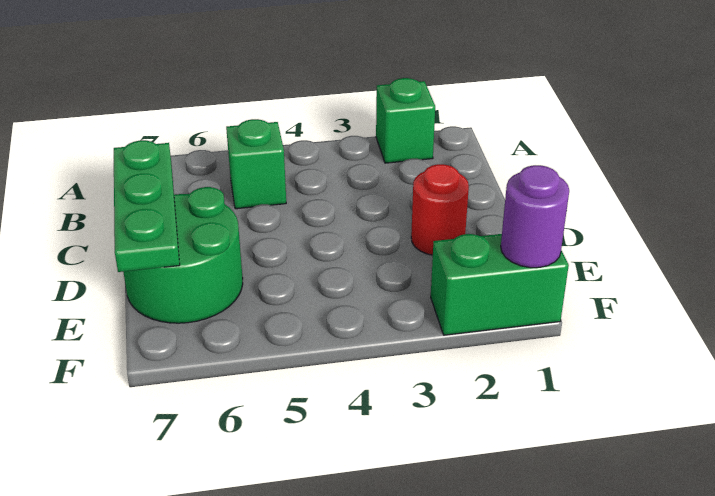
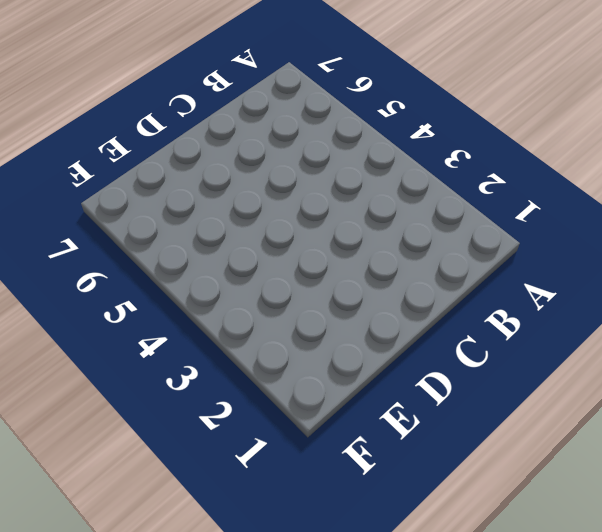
none -> green 1x1 brick [376,78,435,163]
none -> green 1x1 brick [226,119,286,209]

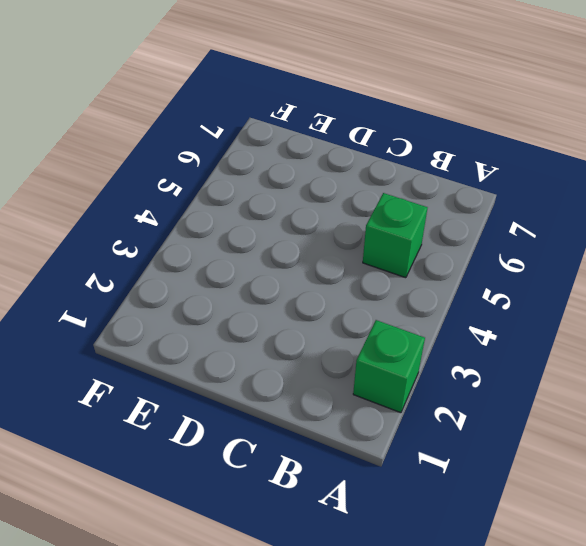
none -> red 1x1 round brick [411,164,469,255]
none -> green 2x2 round brick [124,187,243,323]

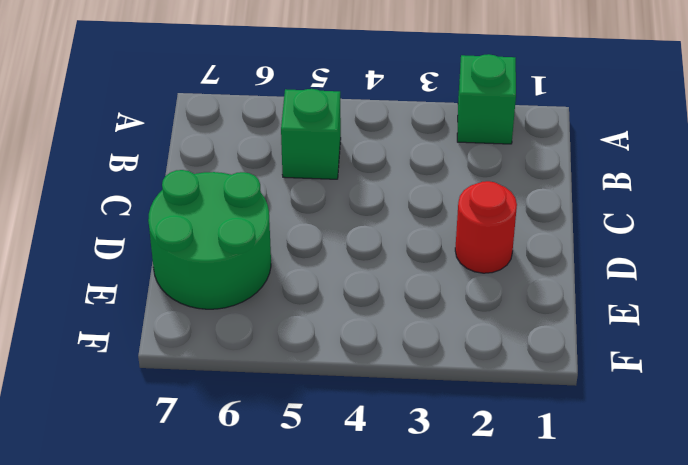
none -> green 1x2 brick [431,234,569,335]
none -> green 1x3 plate [114,140,180,272]

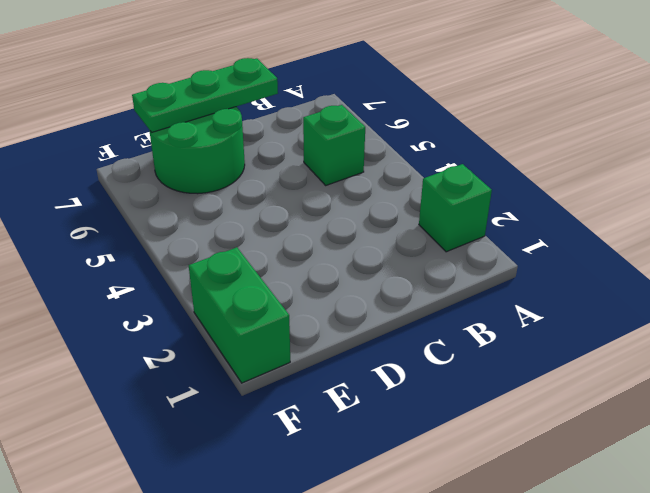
none -> red 1x1 round brick [411,164,469,255]
none -> purple 1x1 round brick [501,165,569,268]

